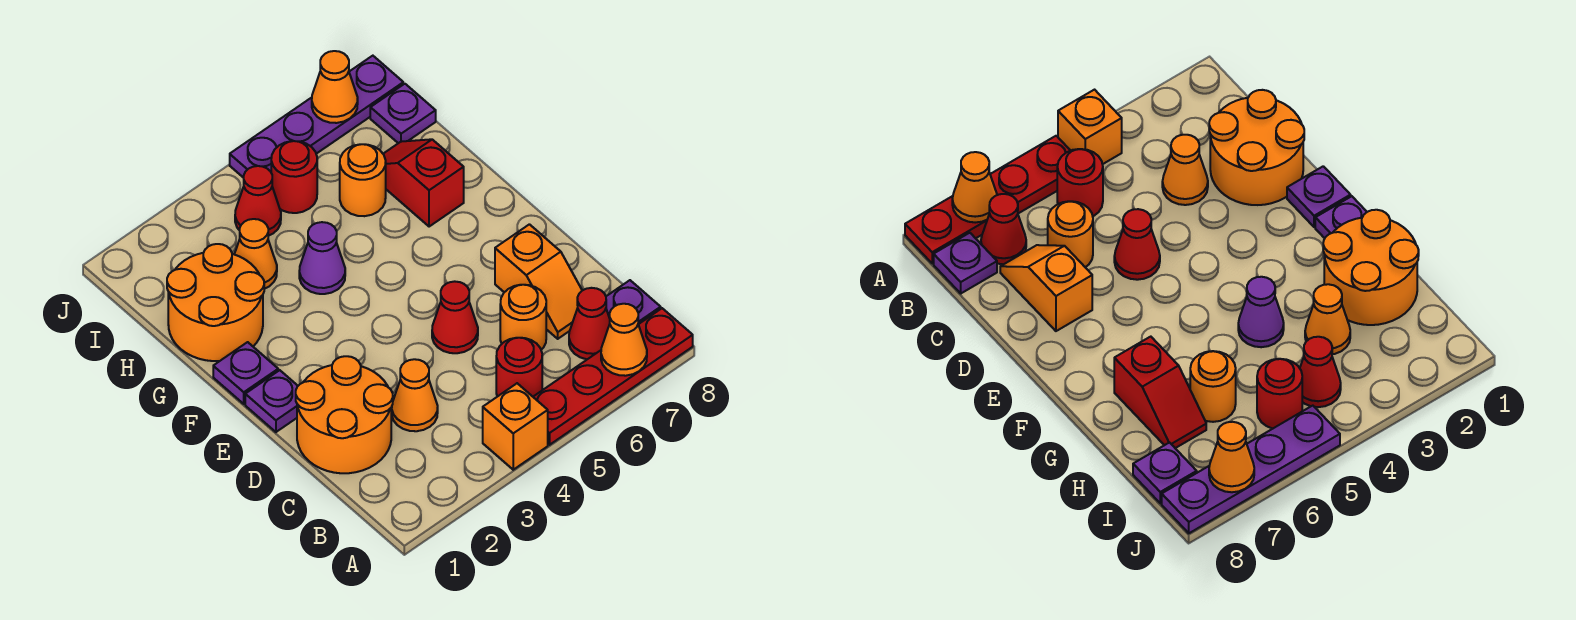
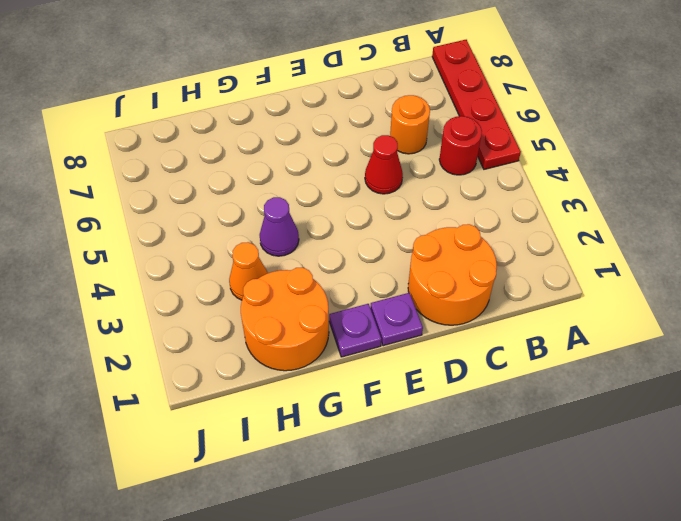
none -> orange 1x1 brick [483,383,548,470]
none -> red 1x1 cone [569,288,610,359]
none -> purple 1x1 plate [606,280,661,324]

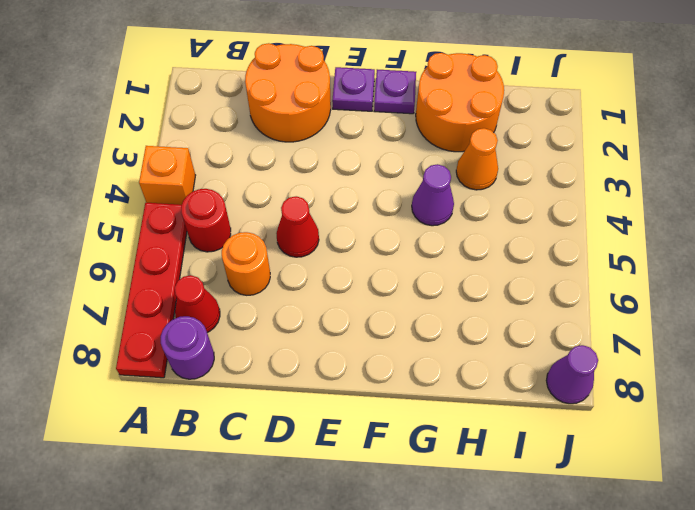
purple 1x1 round brick [161,316,214,379] -> purple 1x1 plate [606,280,661,324]
purple 1x1 cone [546,345,598,404] -> purple 1x4 plate [230,56,403,178]
none -> orange 1x1 cone [392,359,438,431]
none -> orange 1x2 slope [495,224,582,339]
none -> red 1x2 slope [384,139,464,227]

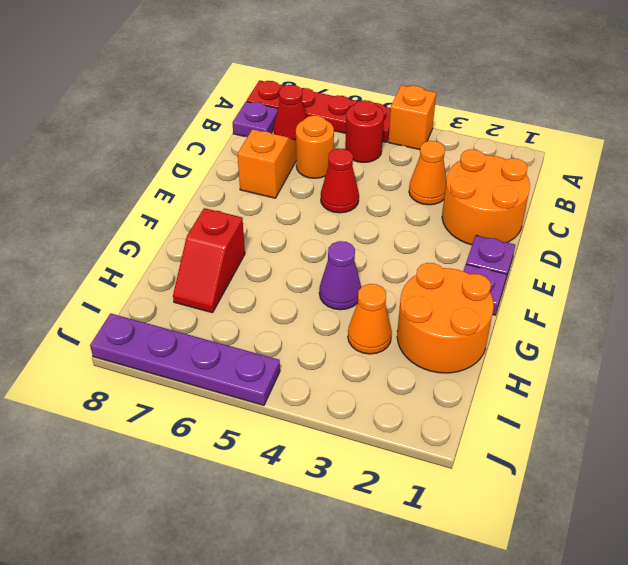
none -> orange 1x1 round brick [340,144,386,216]
none -> red 1x1 cone [235,166,281,236]
none -> red 1x1 round brick [271,141,317,213]

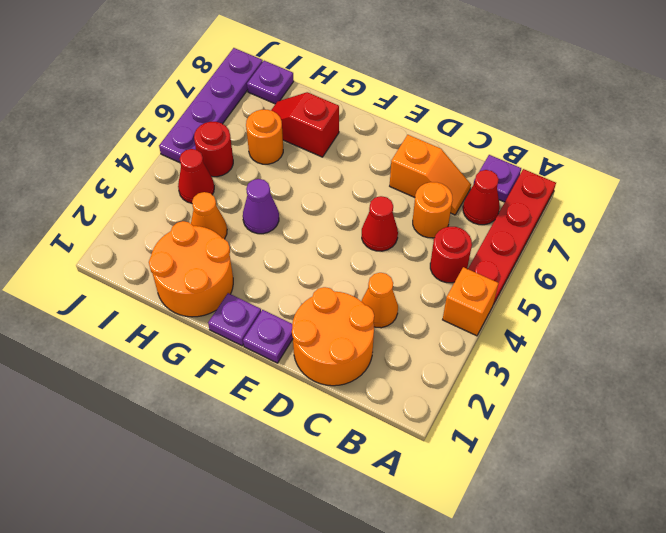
none -> orange 1x1 cone [601,304,647,376]
none -> orange 1x1 cone [312,51,358,123]

